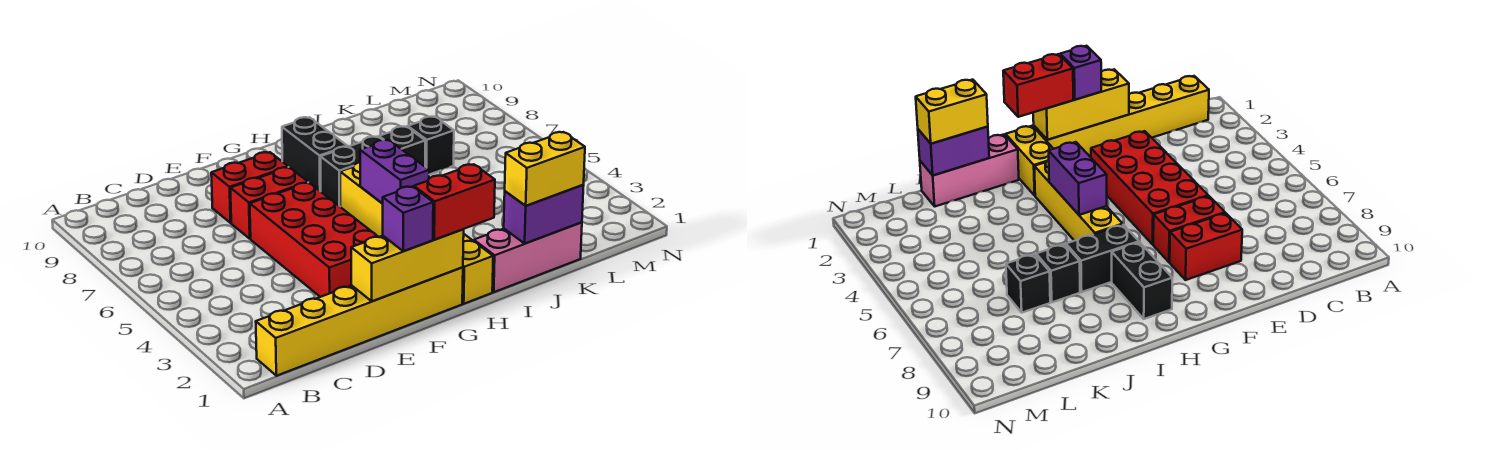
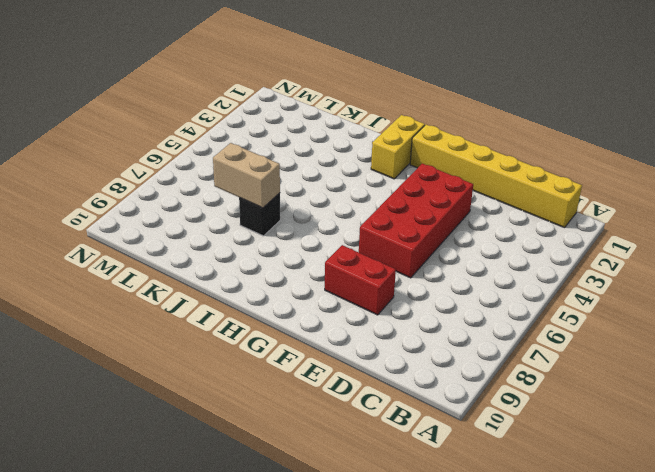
tan 1x2 brick [213,143,280,208] -> none
none -> red 1x2 brick [230,167,308,239]
none -> yellow 1x4 brick [340,162,383,237]
none -> black 1x2 brick [320,137,382,206]

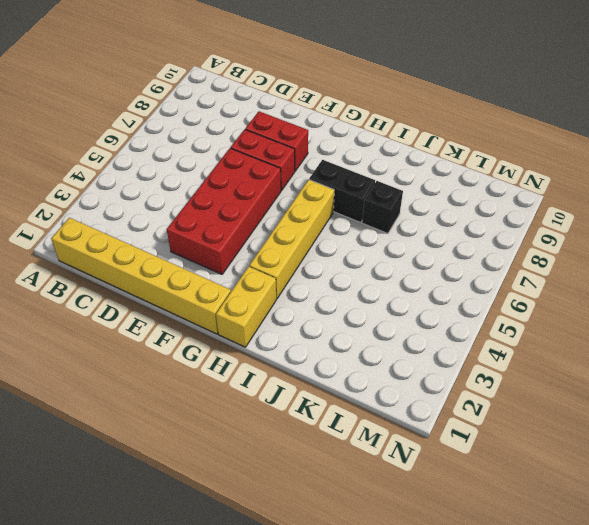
none -> black 1x2 brick [282,117,348,191]
none -> pink 1x3 brick [474,222,582,292]
none -> black 1x1 brick [408,117,454,175]

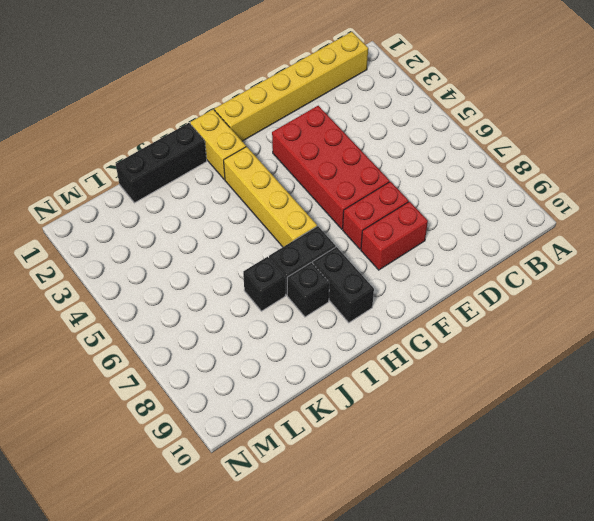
black 1x3 brick [116,123,207,203] -> pink 1x3 brick [474,222,582,292]
black 1x1 brick [287,262,329,317] -> black 1x1 brick moved to [408,117,454,175]
none -> yellow 1x3 brick [351,230,464,301]
none -> purple 1x2 brick [360,140,429,204]
none -> purple 1x2 brick [504,185,584,244]

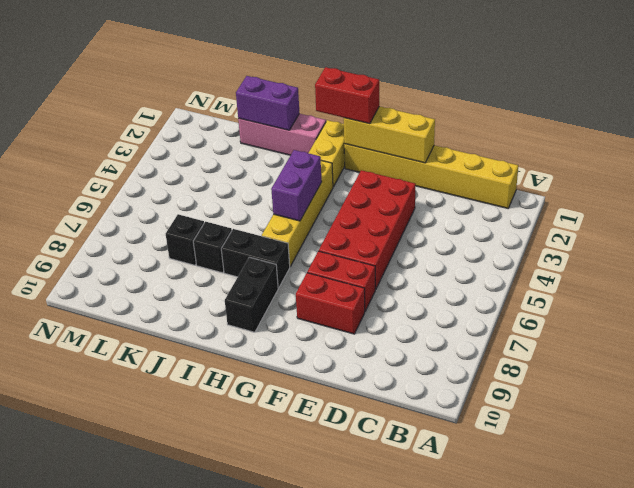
none -> purple 1x1 brick [383,186,433,251]
none -> yellow 1x2 brick [505,132,585,206]

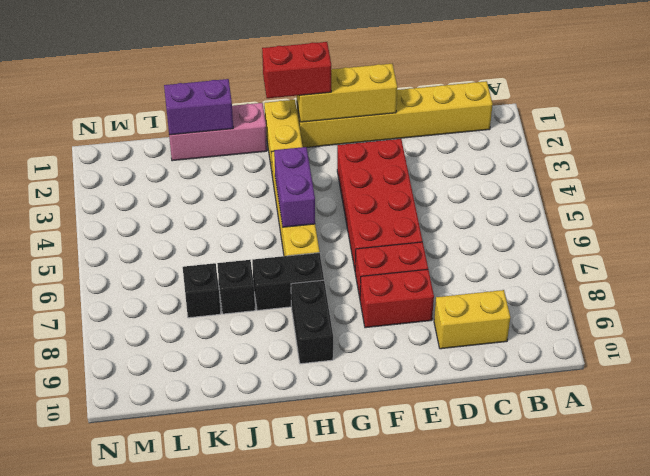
yellow 1x2 brick [434,290,510,349] -> yellow 1x2 brick moved to [505,132,585,206]
none -> purple 1x1 brick [383,186,433,251]

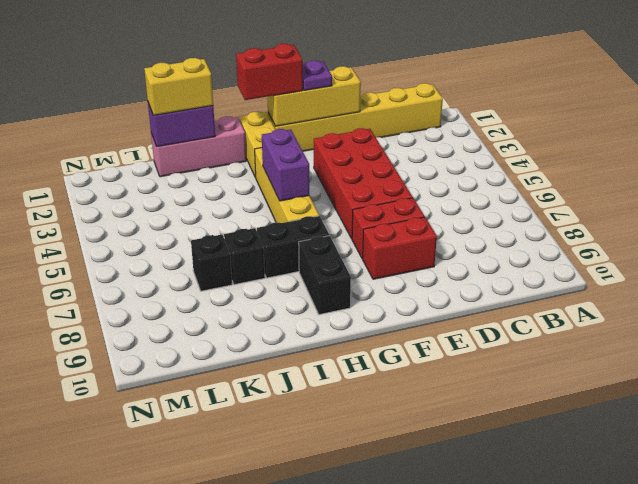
purple 1x1 plate [303,61,332,90] -> purple 1x1 brick [383,186,433,251]

